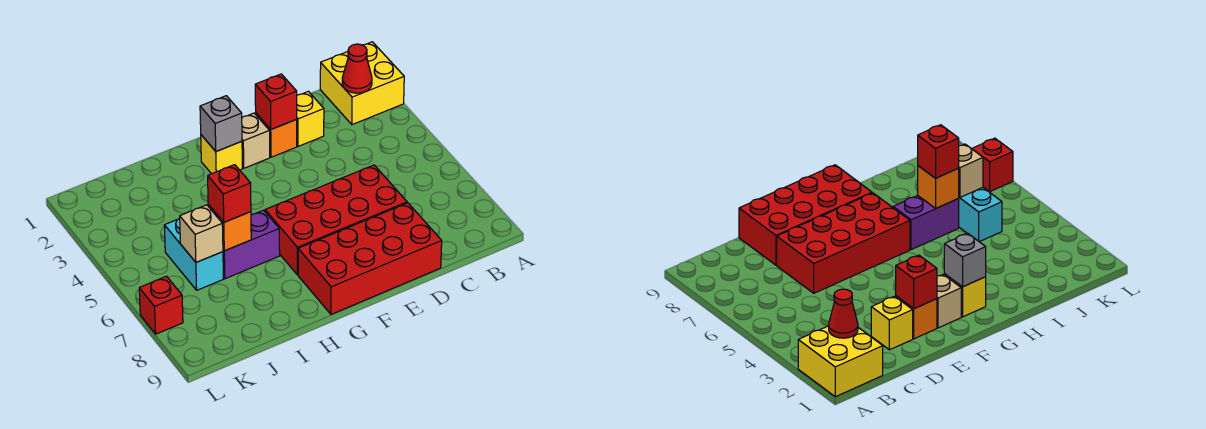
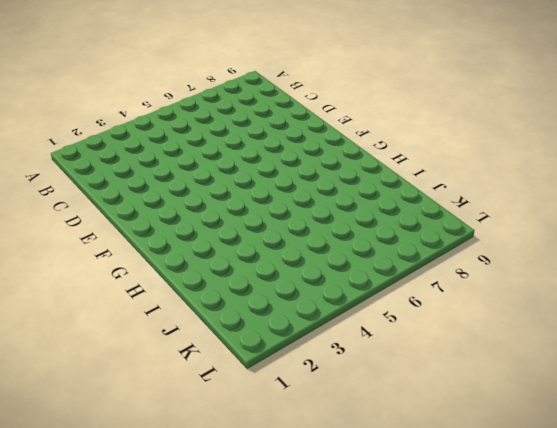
none -> yellow 2x2 brick [320,42,404,125]
none -> yellow 1x1 brick [296,91,324,146]
none -> red 2x4 brick [265,165,407,275]

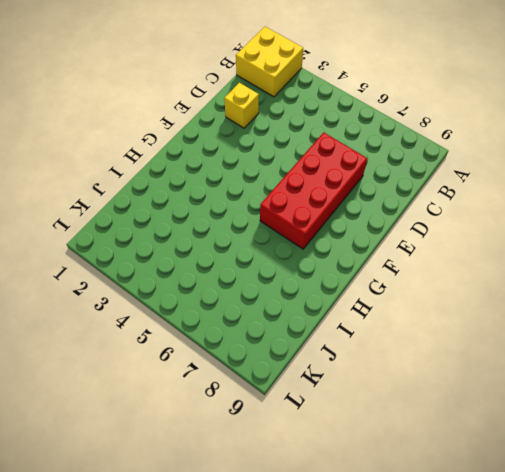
none -> red 2x4 brick [298,203,442,314]
none -> orange 1x1 brick [256,113,297,157]
none -> tan 1x1 brick [242,113,270,168]

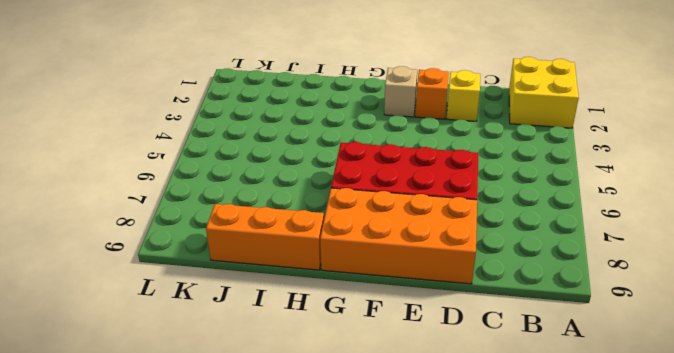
orange 2x4 brick [320,188,477,284] -> red 2x4 brick [298,203,442,314]
orange 1x3 brick [206,204,324,270] -> none
none -> yellow 1x1 brick [201,135,242,174]
none -> purple 1x2 brick [223,210,280,279]
none -> cyan 1x2 brick [164,218,223,290]

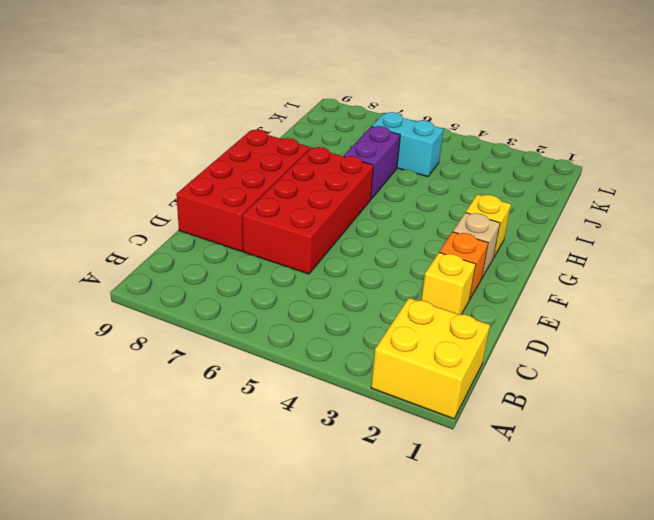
none -> red 1x1 brick [139,276,183,334]
none -> red 1x1 cone [342,44,372,93]
none -> red 1x1 brick [255,74,297,129]

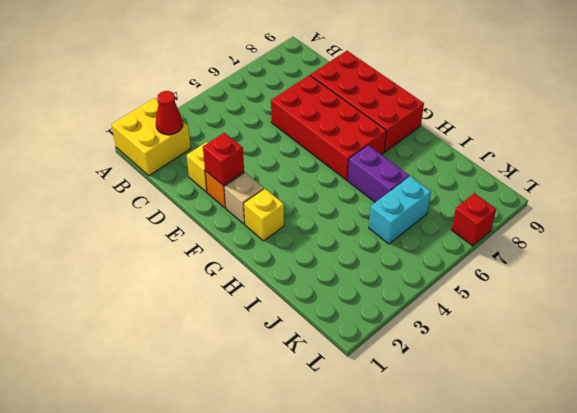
none -> grey 1x1 brick [200,96,242,151]
none -> orange 1x1 brick [208,205,251,251]
none -> tan 1x1 brick [180,205,223,262]

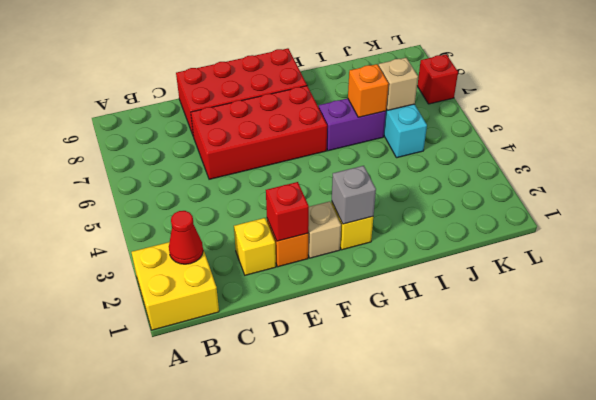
none -> red 1x1 brick [208,165,251,222]

